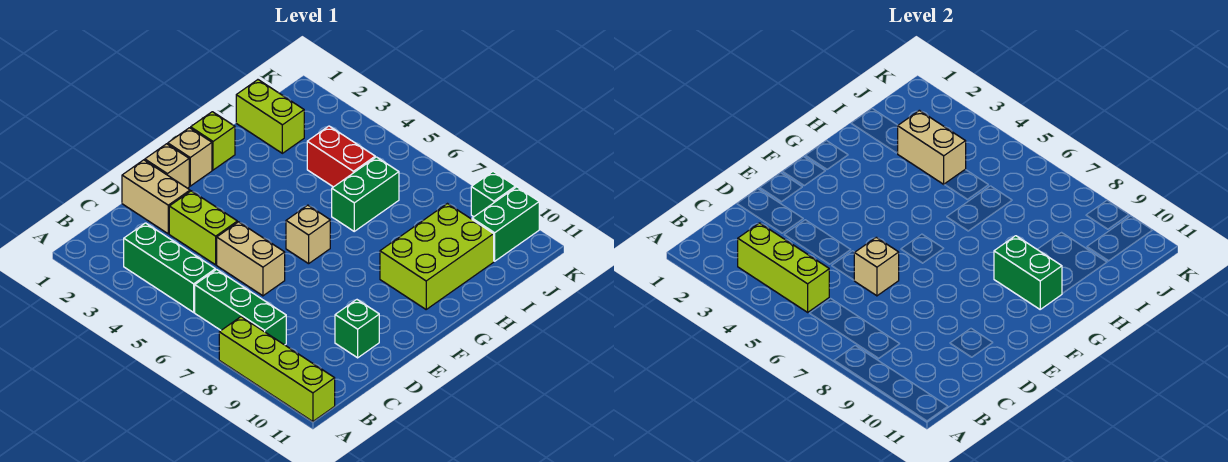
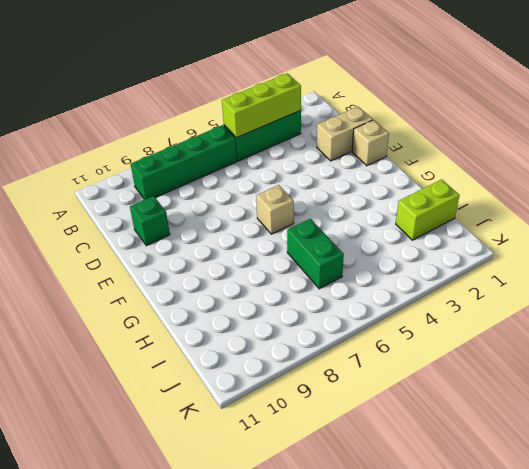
green 1x4 brick [131,125,237,199] -> green 1x3 brick [195,270,286,345]
none -> lime 1x4 brick [219,317,335,421]
none -> lime 1x2 brick [169,191,237,265]
none -> tan 1x2 brick [217,222,285,296]

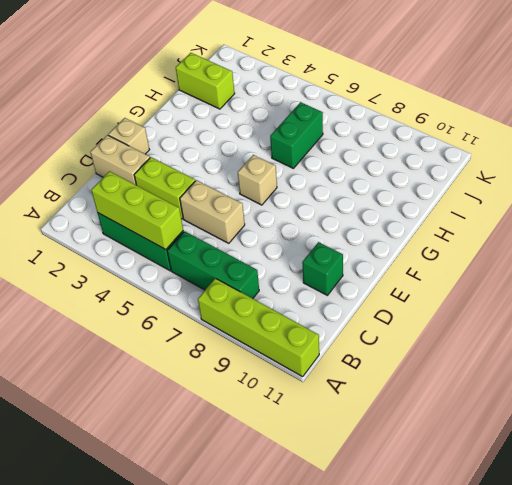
none -> tan 1x1 brick [168,128,212,186]
none -> lime 1x1 brick [191,112,235,170]
none -> lime 2x3 brick [380,204,494,309]

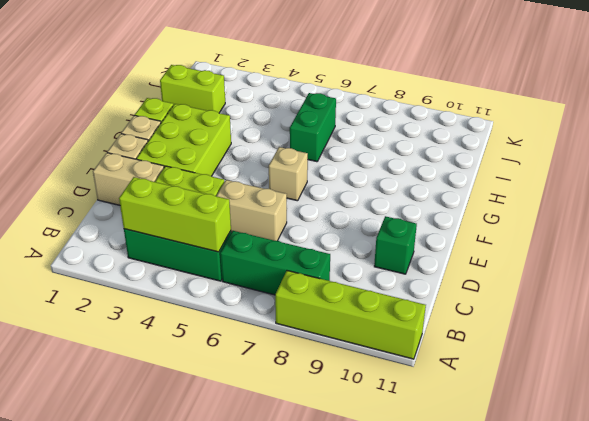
lime 2x3 brick [137,104,231,176] -> lime 2x3 brick moved to [380,204,494,309]
none -> red 1x2 brick [307,126,375,187]
none -> green 1x2 brick [472,187,539,261]
none -> green 1x1 brick [471,172,516,217]

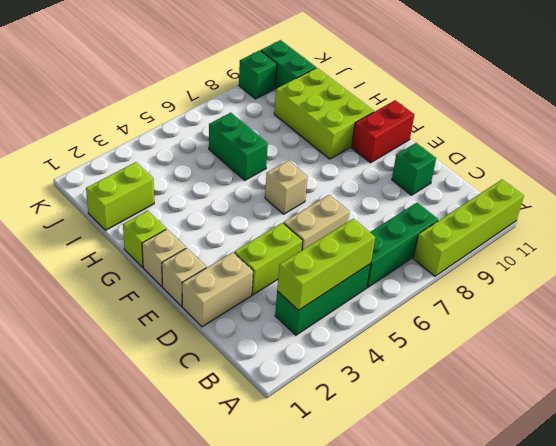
red 1x2 brick [352,100,414,163] -> red 1x2 brick moved to [307,126,375,187]
none -> tan 1x1 brick [854,237,899,296]
none -> green 1x2 brick [994,236,1062,309]
none -> tan 1x2 brick [898,110,966,184]

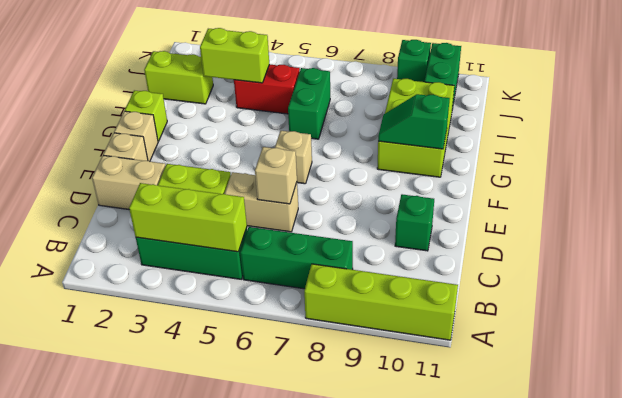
green 1x2 slope [378,94,450,149] -> green 1x2 brick [994,236,1062,309]
lime 1x2 brick [200,28,269,83] -> tan 1x2 brick [898,110,966,184]

